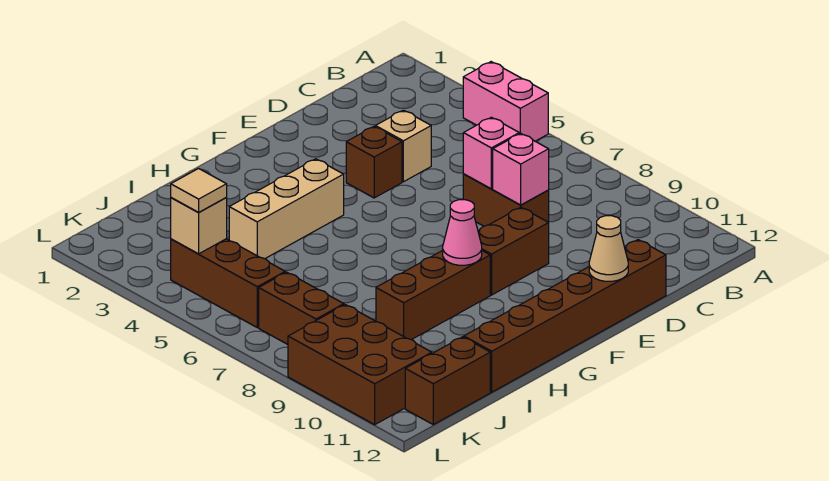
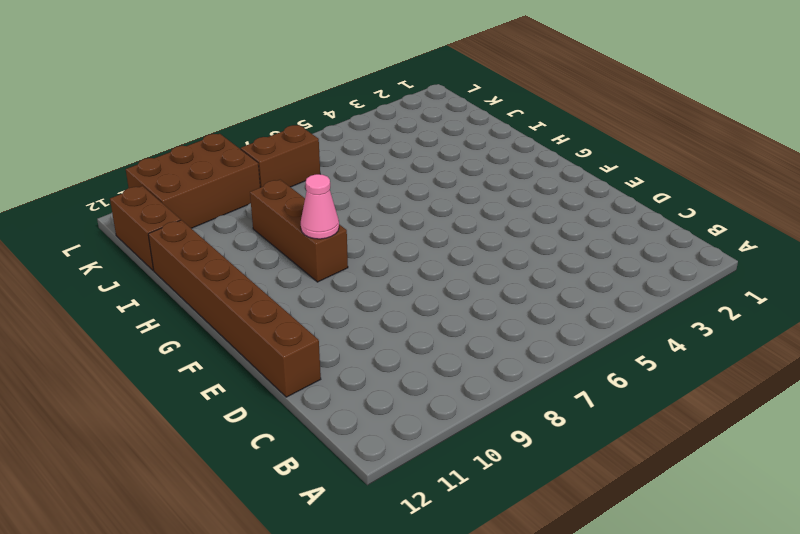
none -> pink 1x2 brick [463,62,548,141]
none -> tan 1x1 brick [375,110,431,182]
none -> brown 1x2 brick [463,174,549,226]

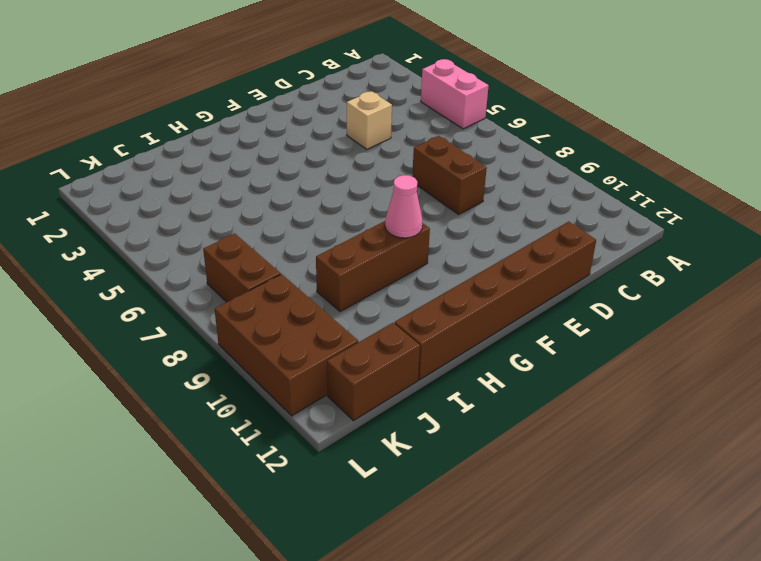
none -> brown 1x1 brick [346,127,402,198]
none -> brown 1x2 brick [478,207,549,295]
none -> tan 1x3 brick [229,159,344,259]

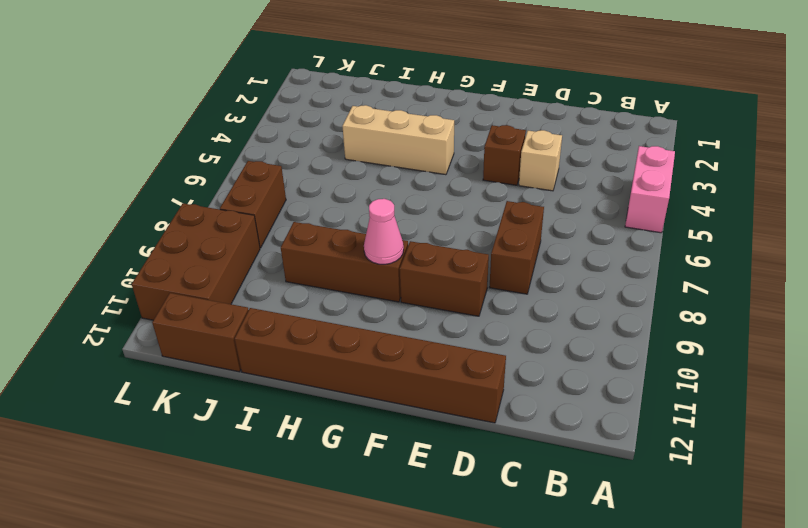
none -> brown 1x3 brick [171,239,285,328]
none -> pink 1x1 brick [463,117,519,189]
none -> pink 1x1 brick [493,133,549,205]

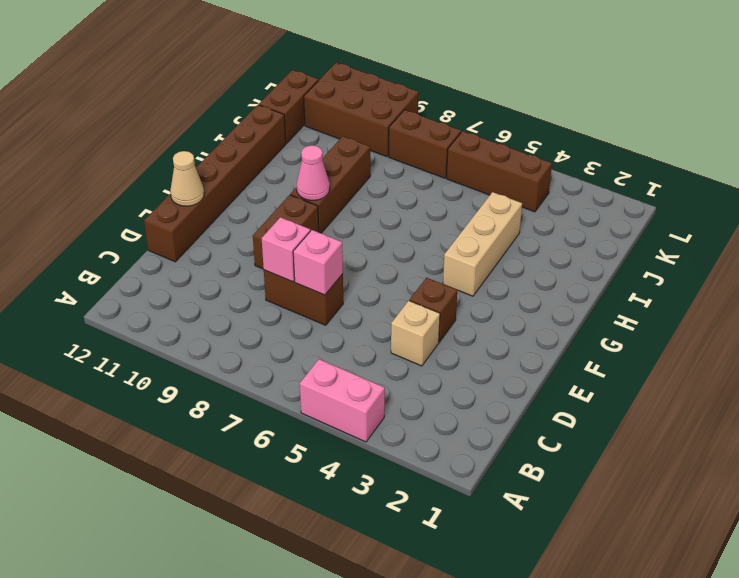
none -> tan 1x1 brick [171,198,227,254]
none -> tan 1x1 tile [171,169,227,213]

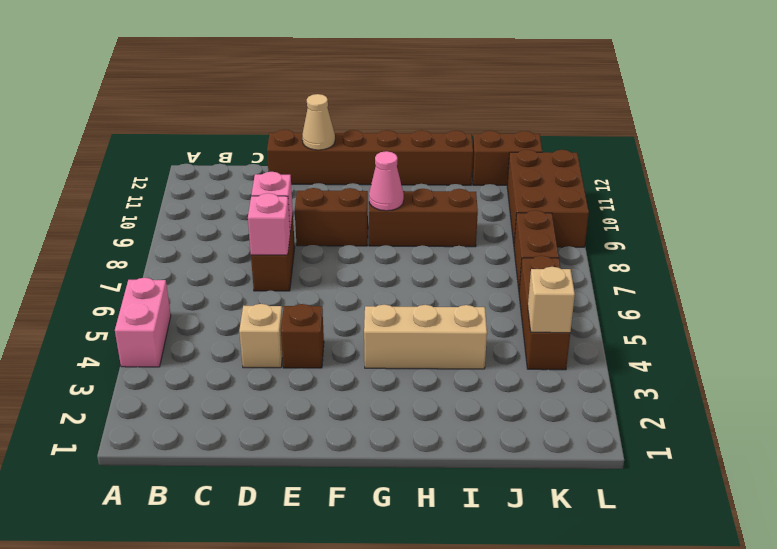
none -> tan 1x1 tile [171,169,227,213]

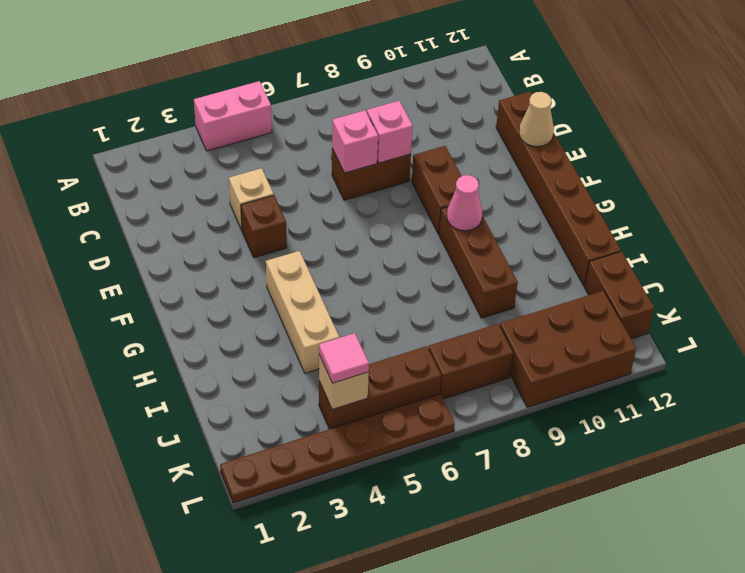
pink 1x1 tile [319,333,369,383] -> tan 1x1 tile [171,169,227,213]
brown 1x6 plate [220,394,455,503] -> none

